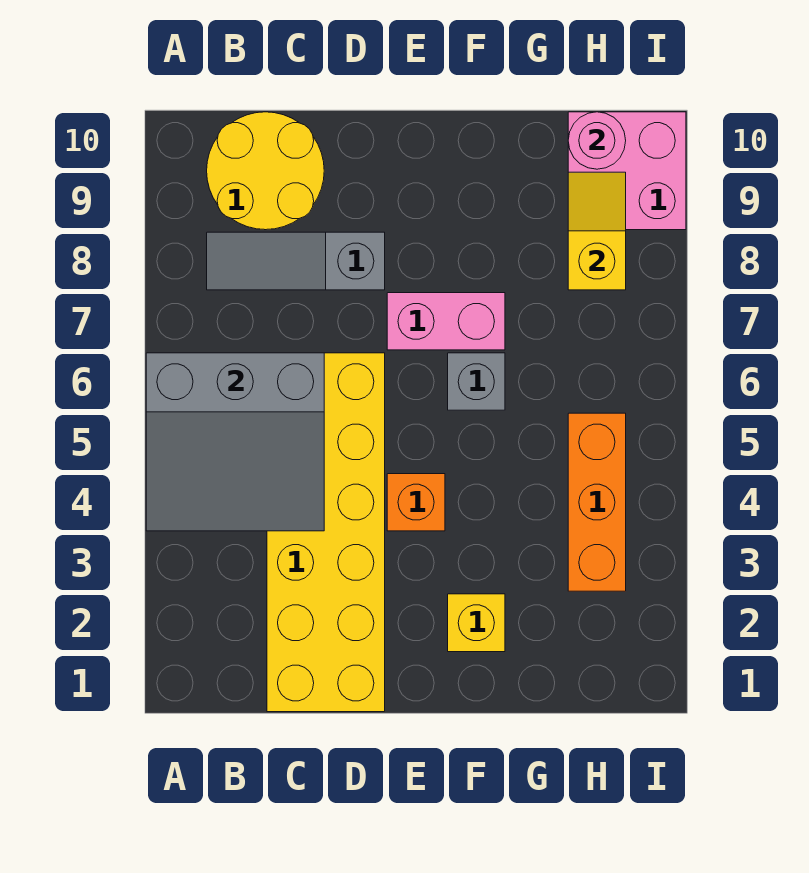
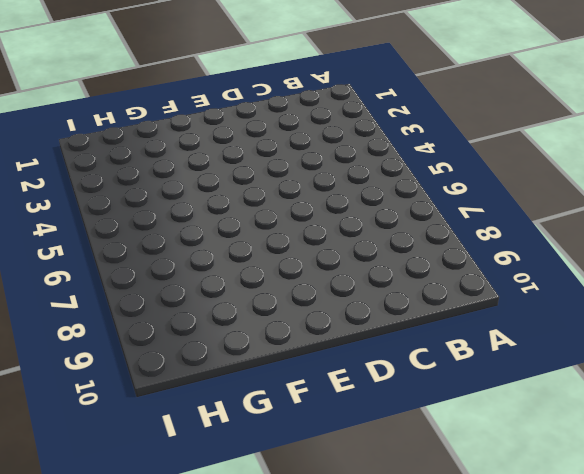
none -> grey 1x3 slope [207,232,385,290]
none -> yellow 2x2 round brick [207,112,324,230]
none -> yellow 2x6 brick [267,353,385,712]

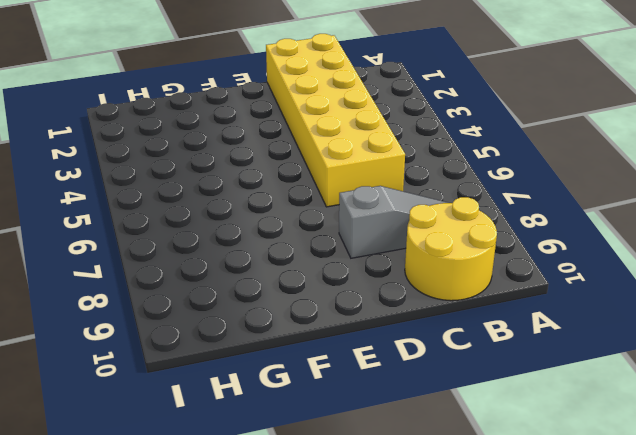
none -> orange 1x1 brick [387,474,445,531]
none -> pink 1x2 brick [387,293,505,350]
none -> yellow 1x1 brick [448,594,505,652]

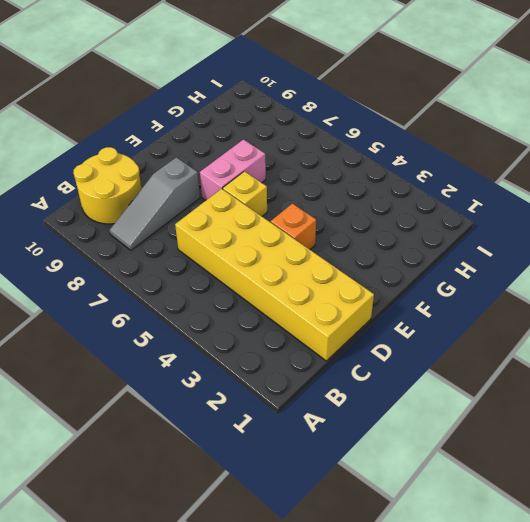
yellow 1x1 brick [223,171,267,216] -> yellow 1x1 brick moved to [448,594,505,652]
none -> grey 1x1 brick [448,353,505,410]
none -> orange 1x3 brick [568,413,626,591]
none -> pink 2x2 brick [568,112,686,230]

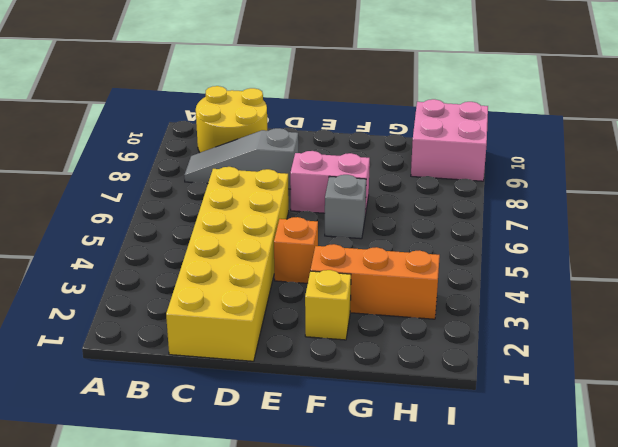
orange 1x3 brick [310,244,440,319] -> orange 1x3 brick turned to [568,413,626,591]
none -> grey 3x3 slope [146,353,324,531]
none -> yellow 1x2 slope [568,172,626,290]
none -> pink 1x1 round brick [568,112,626,169]

